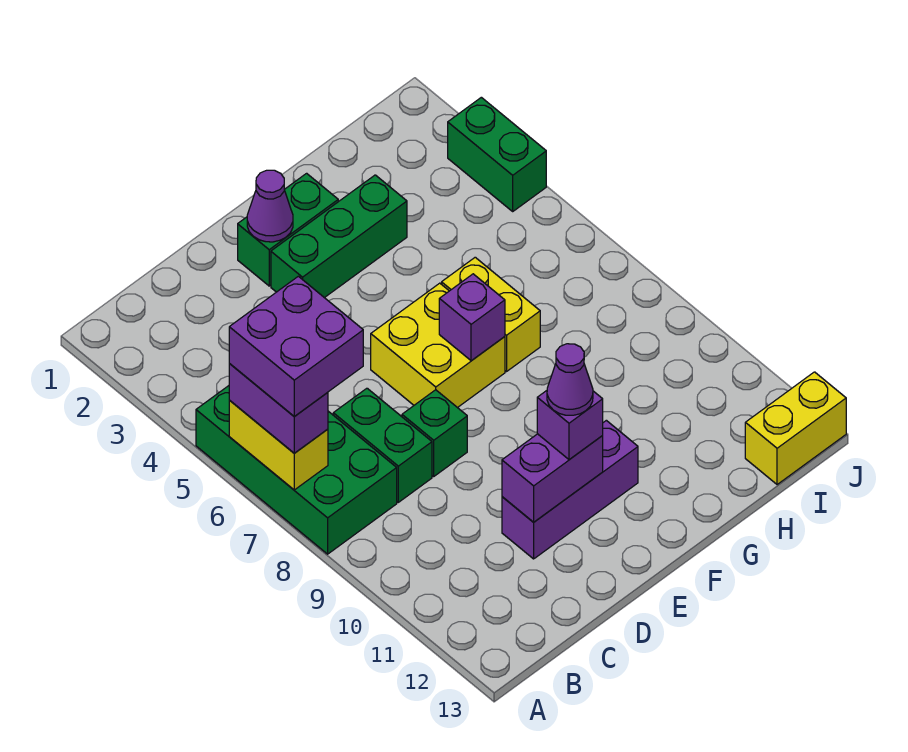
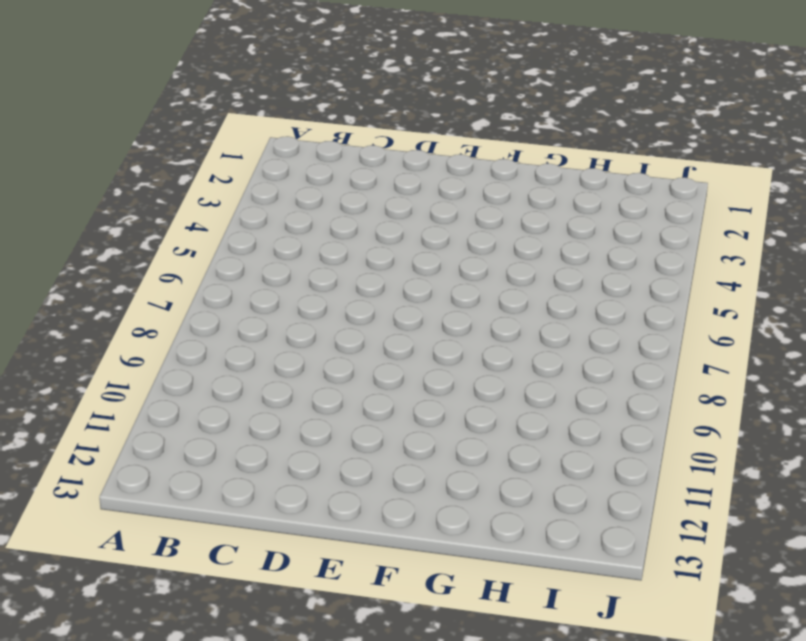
none -> green 2x4 brick [196,386,397,554]
none -> green 1x2 brick [333,388,432,502]
none -> green 1x1 brick [402,390,467,476]

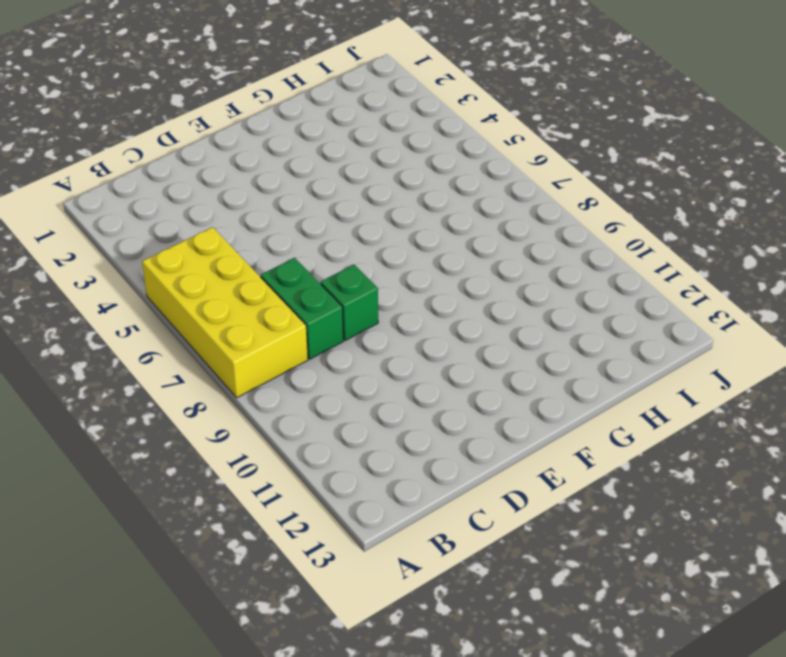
yellow 2x4 brick [142,227,308,398] -> green 2x4 brick [196,386,397,554]
none -> purple 1x3 brick [502,420,638,559]
none -> green 1x2 brick [238,173,338,286]
none -> green 1x3 brick [271,175,407,298]

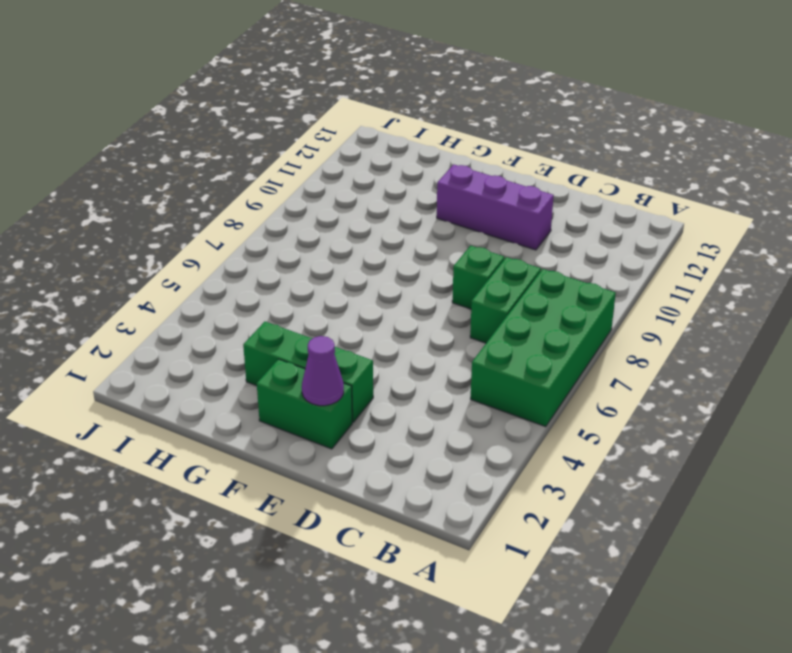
none -> yellow 2x2 brick [371,283,505,408]
none -> yellow 1x2 brick [442,257,540,372]
none -> yellow 1x2 brick [745,372,846,485]

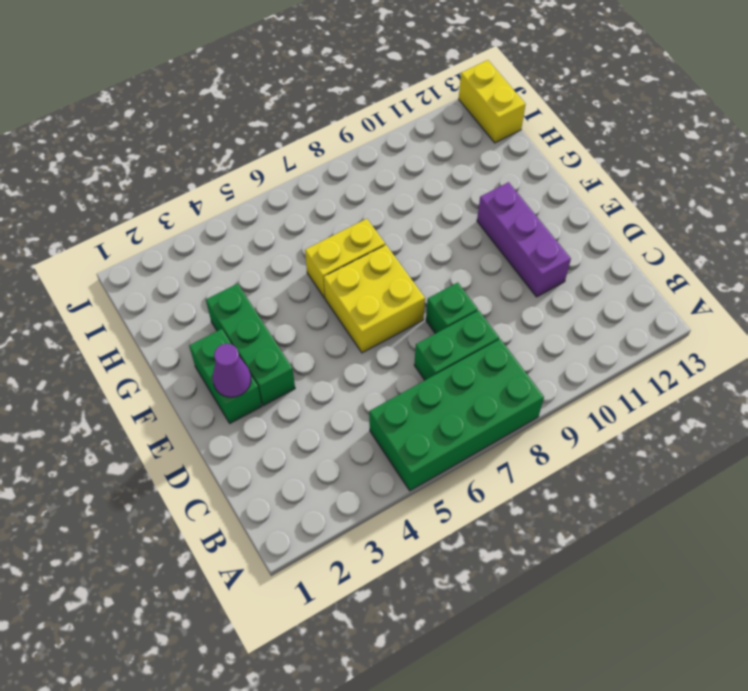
none -> green 1x2 brick [448,97,546,211]
none -> yellow 1x2 brick [229,400,328,490]
none -> purple 1x2 brick [502,434,603,522]

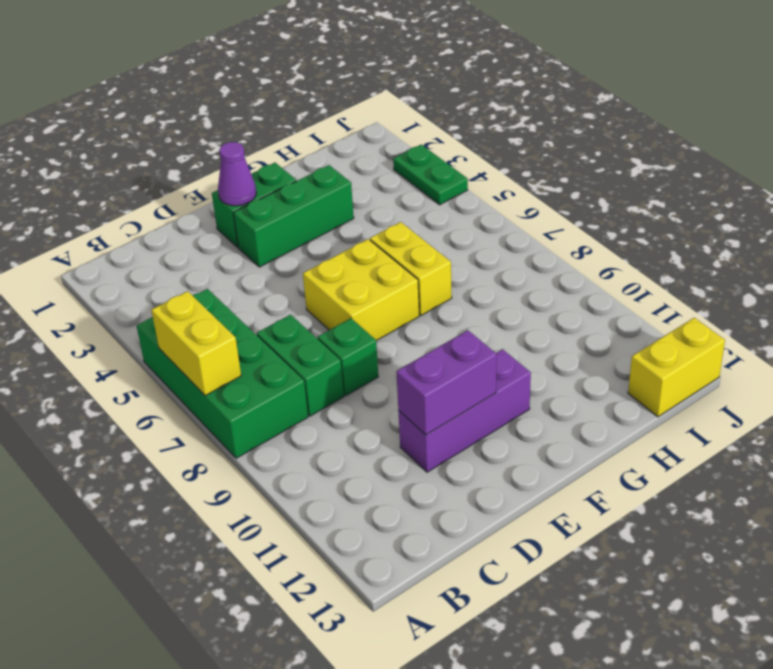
green 1x2 plate [393,145,468,205] -> green 1x2 brick [448,97,546,211]
none -> purple 1x1 brick [439,274,505,361]
none -> purple 1x2 brick [229,364,328,453]
none -> purple 1x1 brick [537,391,603,459]

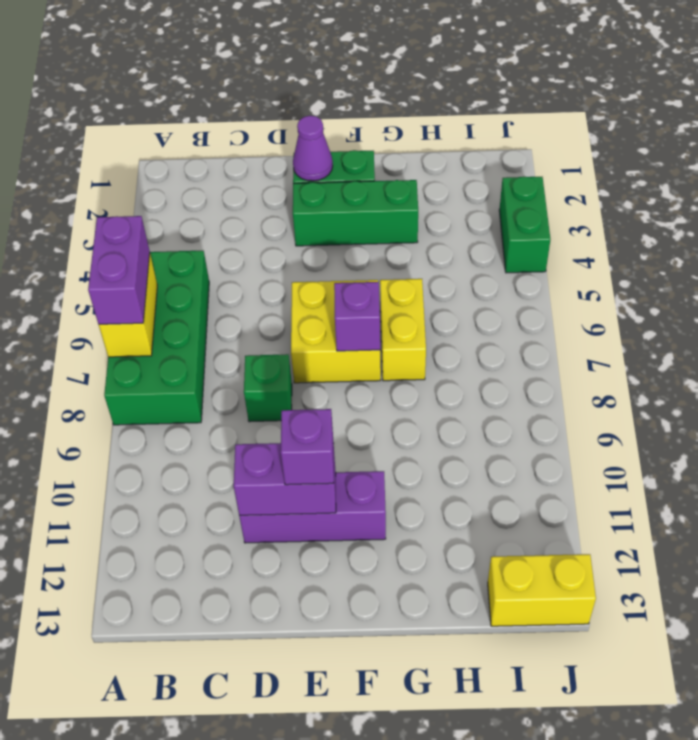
none -> green 1x2 brick [333,388,432,502]
none -> purple 2x2 brick [229,276,363,417]
none -> purple 1x1 cone [547,344,593,415]

